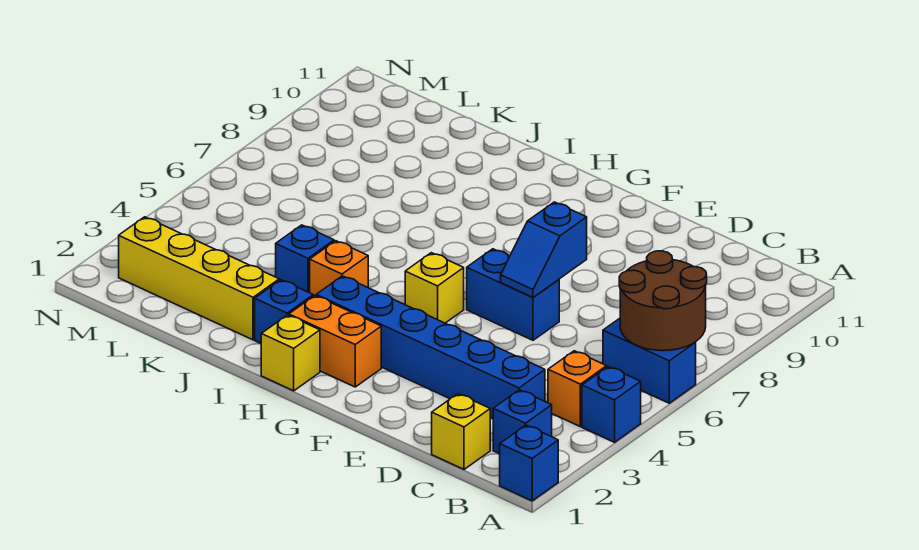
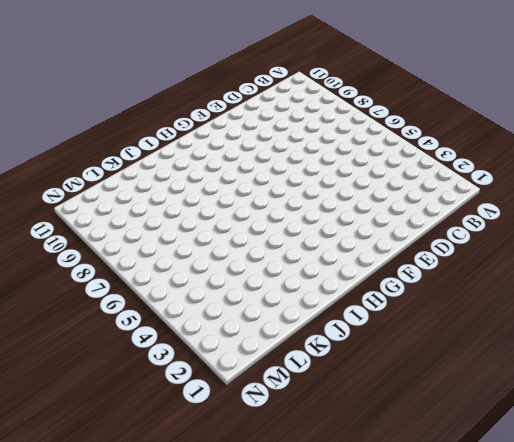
none -> blue 1x1 brick [500,425,558,501]
none -> blue 1x1 brick [582,367,641,442]
none -> blue 1x2 brick [603,318,696,403]

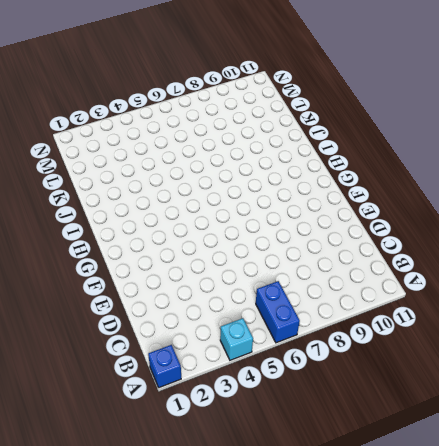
cyan 1x1 brick [220,318,253,360] -> blue 1x1 brick [582,367,641,442]
none -> blue 1x1 brick [493,390,552,454]
none -> orange 1x1 brick [548,351,607,427]
none -> yellow 1x1 brick [432,394,490,469]

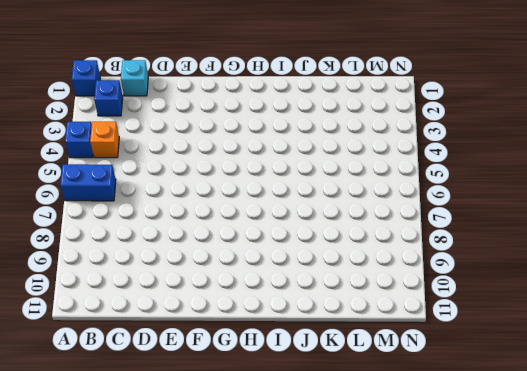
cyan 1x1 brick [121,60,148,96] -> yellow 1x1 brick [432,394,490,469]
none -> blue 1x6 brick [316,276,545,418]
none -> blue 1x2 brick [467,249,559,340]
none -> orange 1x2 brick [289,296,381,387]

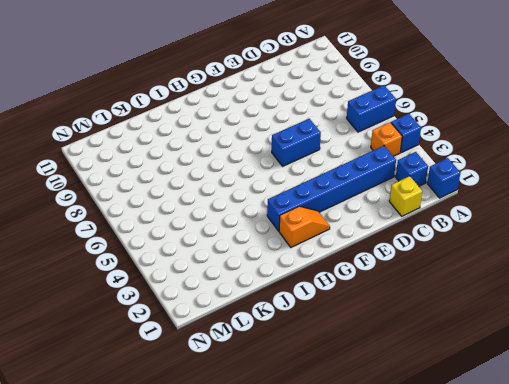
orange 1x2 slope [279,206,330,247] -> orange 1x2 brick [289,296,381,387]
none -> yellow 1x1 brick [405,253,464,323]
none -> yellow 1x1 brick [261,315,320,391]
none -> blue 1x1 brick [255,280,313,343]

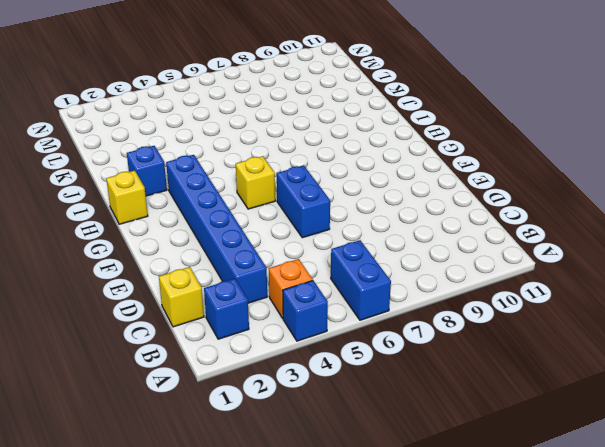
none -> blue 1x1 brick [500,425,558,501]
none -> orange 1x2 brick [289,296,381,387]
none -> orange 1x1 brick [310,241,368,296]

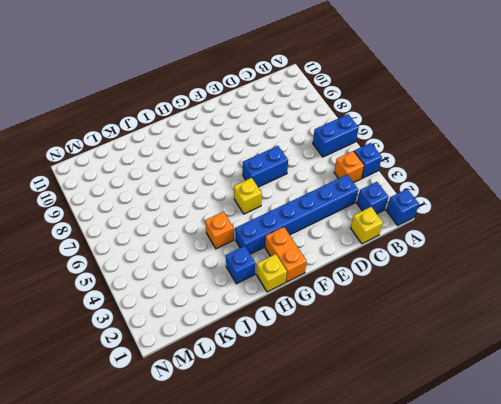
orange 1x2 brick [265,227,307,282] -> orange 1x2 brick turned to [289,296,381,387]
none -> yellow 1x4 brick [119,217,279,340]
none -> blue 1x1 brick [276,225,334,293]
none -> brown 2x2 round brick [619,251,707,351]

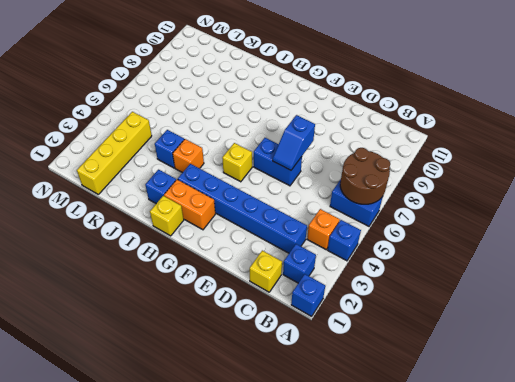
yellow 1x4 brick [77,112,152,194] -> yellow 1x4 brick turned to [119,217,279,340]

